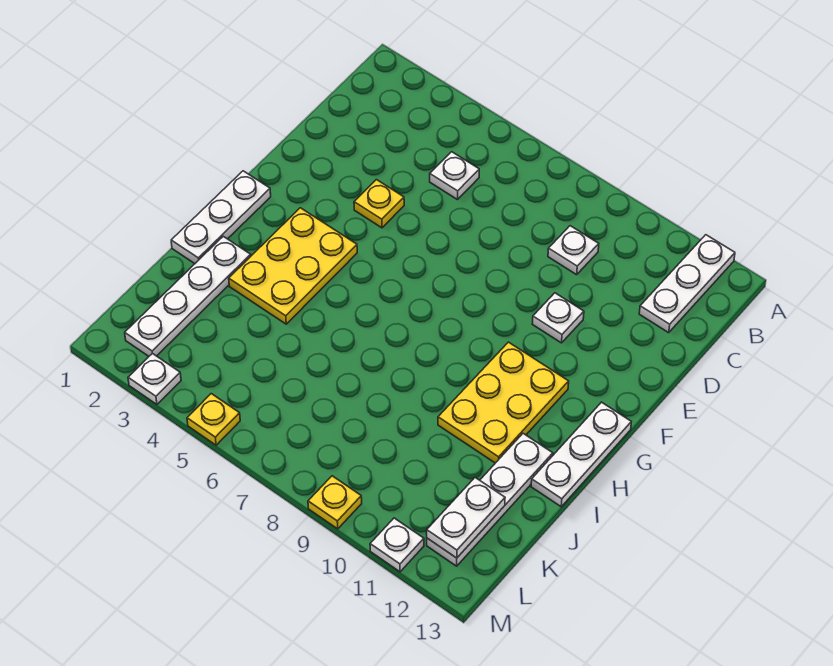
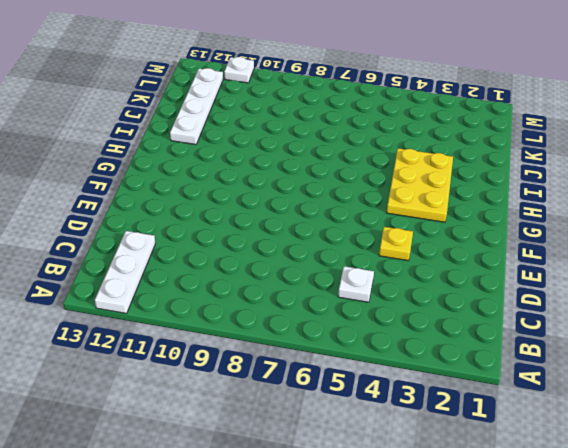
none -> white 1x1 plate [548,226,599,275]
none -> white 1x1 plate [532,293,584,343]
none -> white 1x3 plate [171,171,271,264]

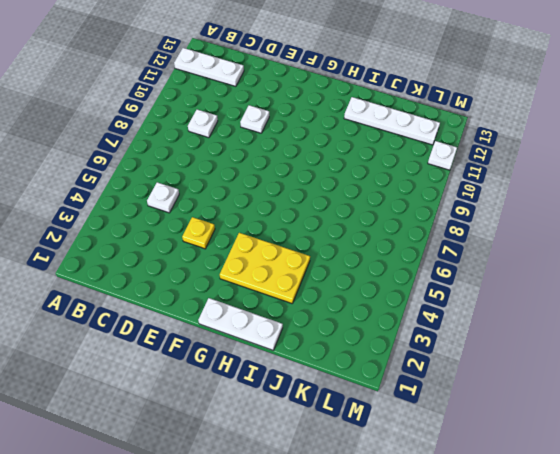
none -> yellow 2x3 plate [438,342,569,463]
none -> white 1x3 plate [531,402,631,507]
none -> white 1x4 plate [125,236,251,356]

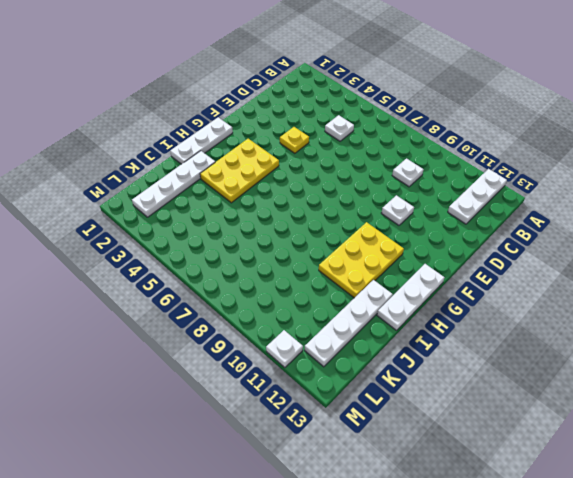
none -> white 1x1 plate [128,353,181,404]
none -> yellow 1x1 plate [187,394,240,445]
none -> yellow 1x1 plate [308,476,362,529]

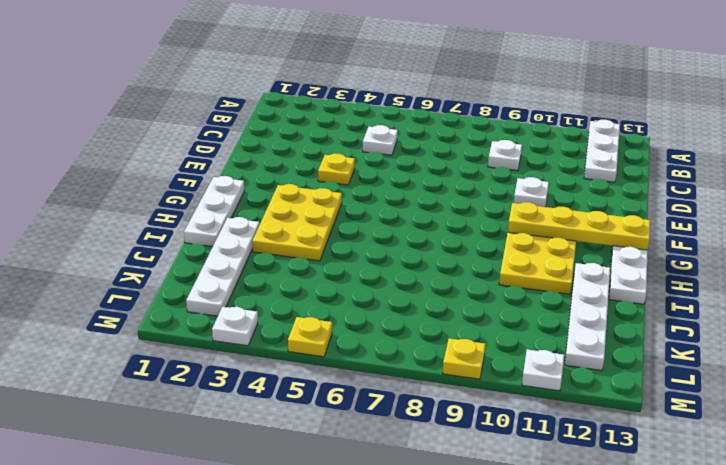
yellow 1x4 plate [508,202,650,250] -> none
none -> white 1x2 plate [427,478,505,558]

